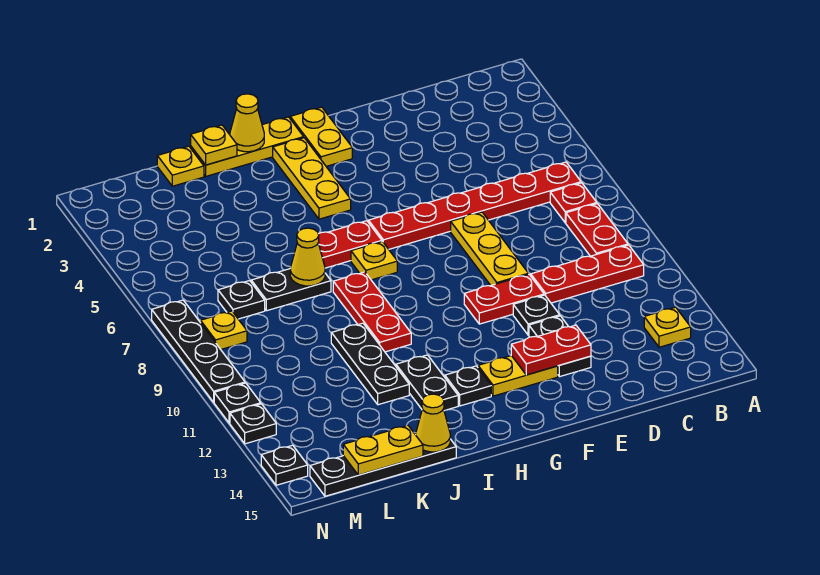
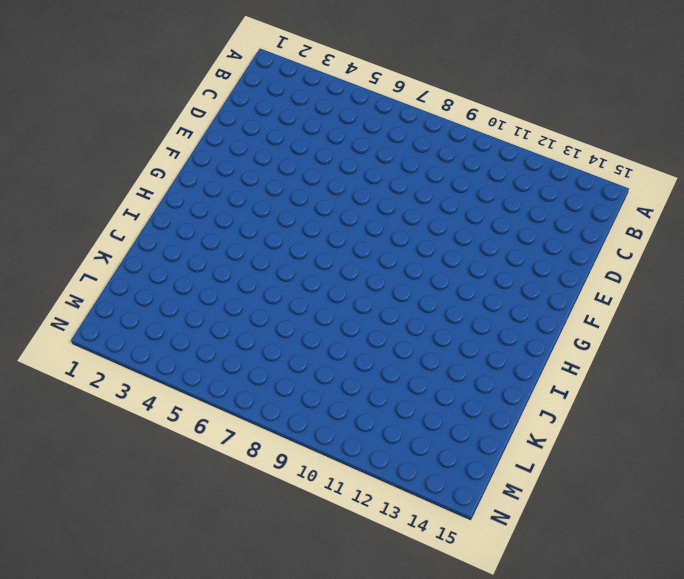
none -> red 1x6 plate [369,162,581,249]
none -> red 1x1 plate [550,183,597,223]
none -> red 1x2 plate [566,204,628,256]
none -> red 1x3 plate [531,245,644,303]

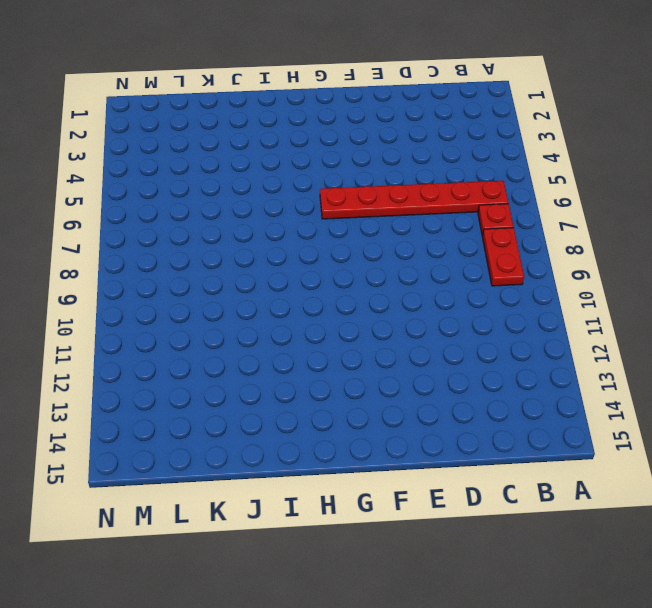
none -> red 1x3 plate [531,245,644,303]
none -> yellow 1x1 plate [644,307,691,347]
none -> yellow 1x3 plate [451,212,528,285]
none -> red 1x2 plate [464,274,544,324]

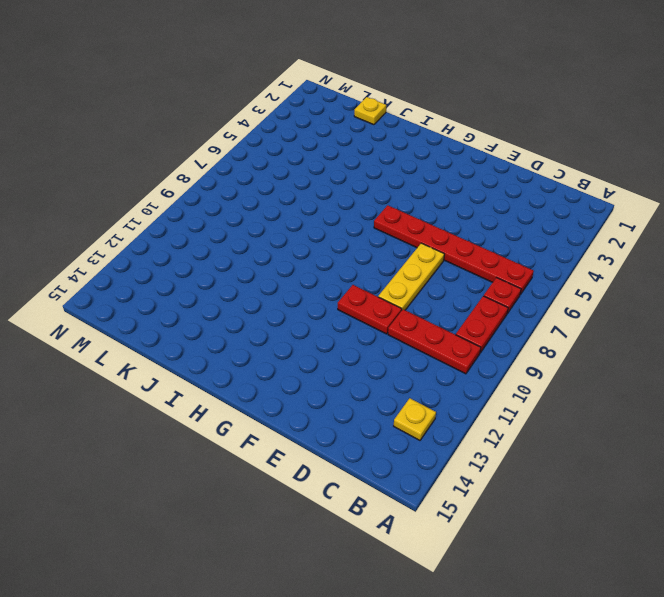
none -> black 1x1 plate [513,295,560,335]
none -> black 1x2 plate [529,316,591,377]
none -> yellow 1x2 plate [478,356,558,396]
none -> yellow 1x2 plate [290,107,352,166]

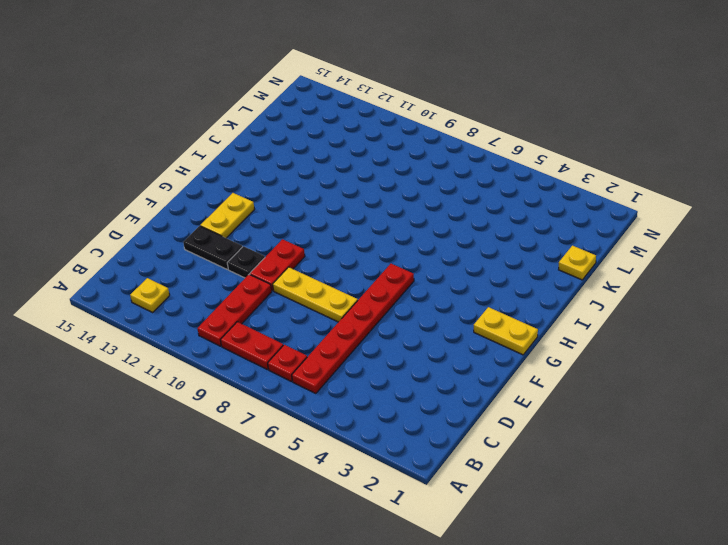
none -> yellow 1x3 plate [191,117,304,176]
none -> yellow 1x3 plate [273,138,351,219]
none -> red 1x2 plate [318,221,382,268]
none -> yellow 1x1 plate [351,242,397,280]

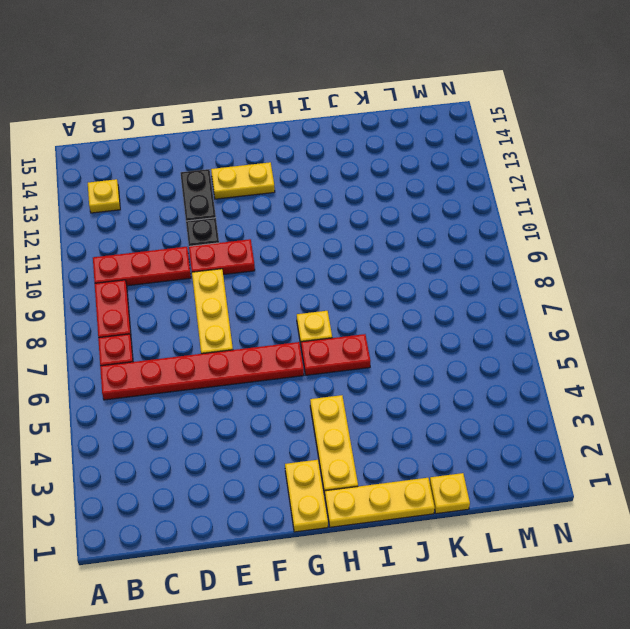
none -> black 1x1 plate [445,366,491,406]
none -> red 1x3 plate [333,272,411,352]
none -> black 1x2 plate [396,355,458,411]
none -> black 1x2 plate [251,268,331,311]

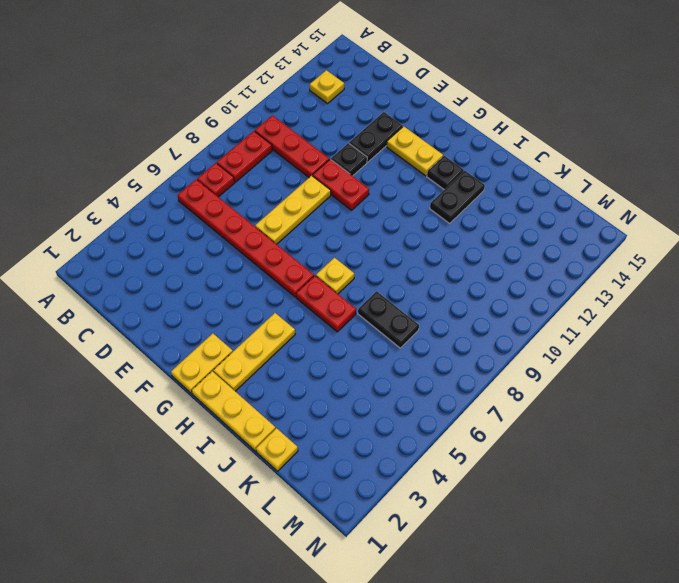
none -> red 1x3 plate [333,272,411,352]
none -> black 1x3 plate [331,323,409,405]
none -> black 1x4 plate [310,439,456,496]
none -> black 1x1 plate [218,281,265,319]

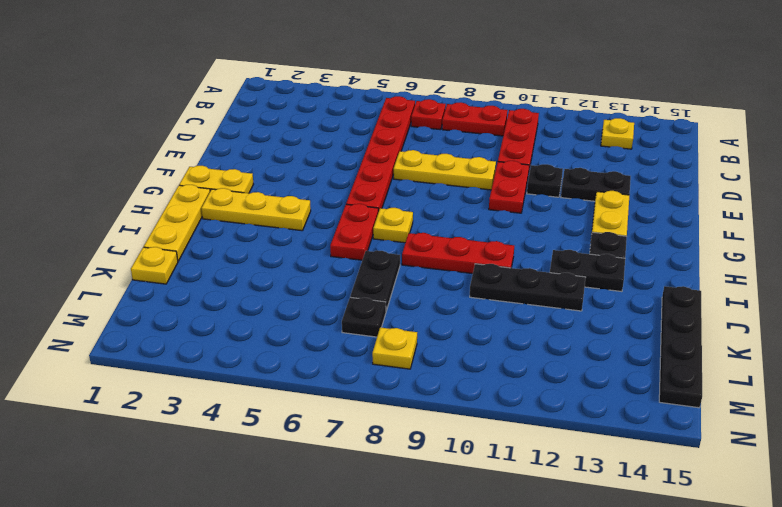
none -> black 1x4 plate [152,300,245,402]
none -> black 1x1 plate [214,383,261,423]
none -> black 1x1 plate [230,404,276,444]
none -> black 1x1 plate [261,445,308,485]

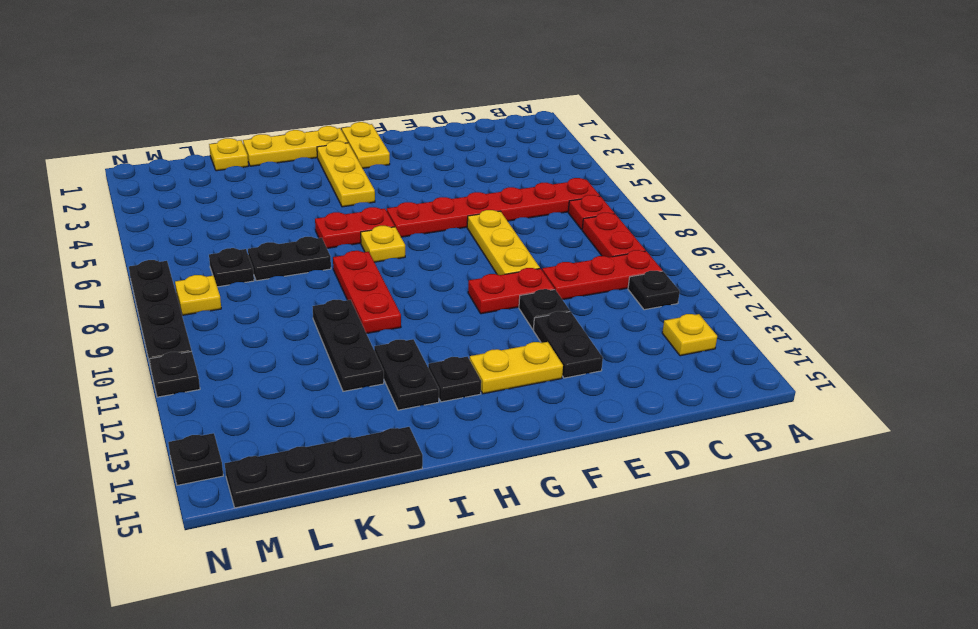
black 1x1 plate [628,271,680,310] -> black 1x1 plate moved to [230,404,276,444]
none -> red 1x2 plate [511,325,591,375]
none -> yellow 1x1 cone [230,94,264,152]
none -> yellow 1x1 plate [191,125,237,165]
none -> yellow 1x1 cone [290,228,325,286]

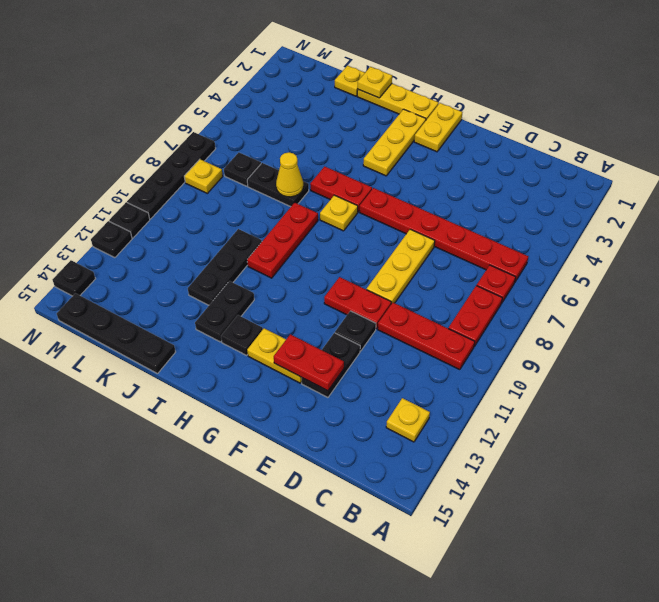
none -> yellow 1x1 cone [230,94,264,152]
none -> yellow 1x1 cone [416,394,450,452]
none -> yellow 1x2 plate [343,425,423,475]

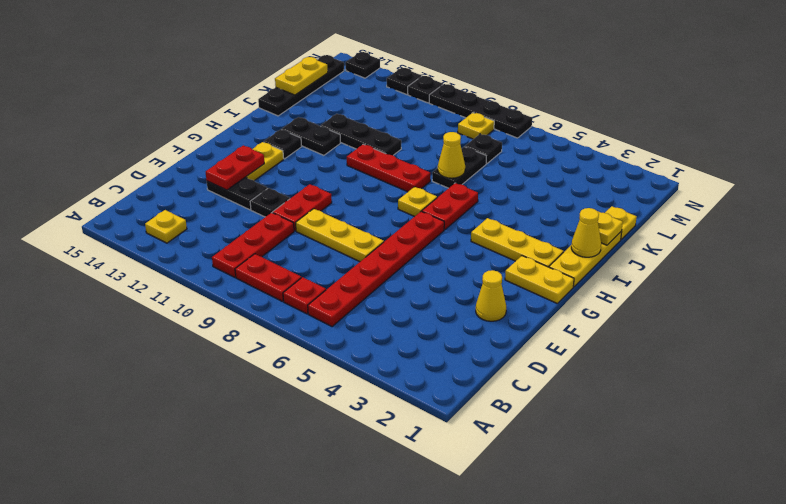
yellow 1x1 cone [476,270,506,321] -> yellow 1x1 cone moved to [416,394,450,452]

